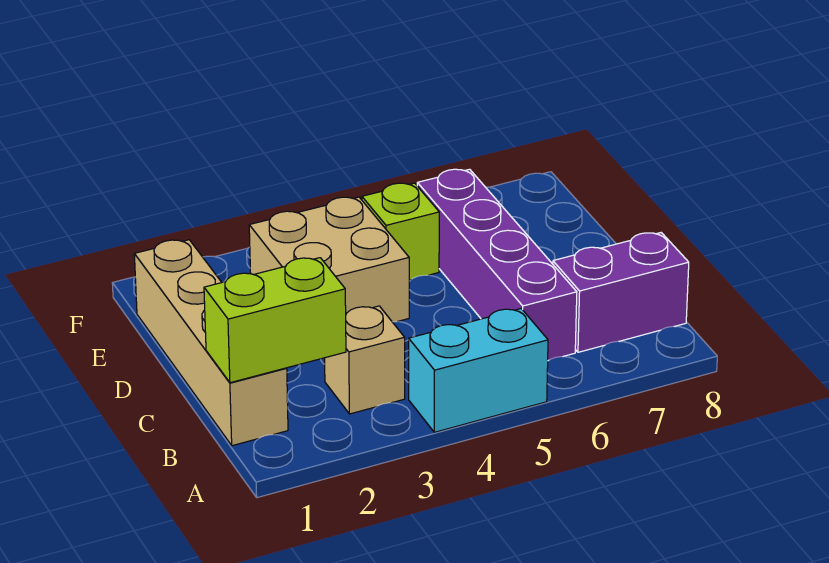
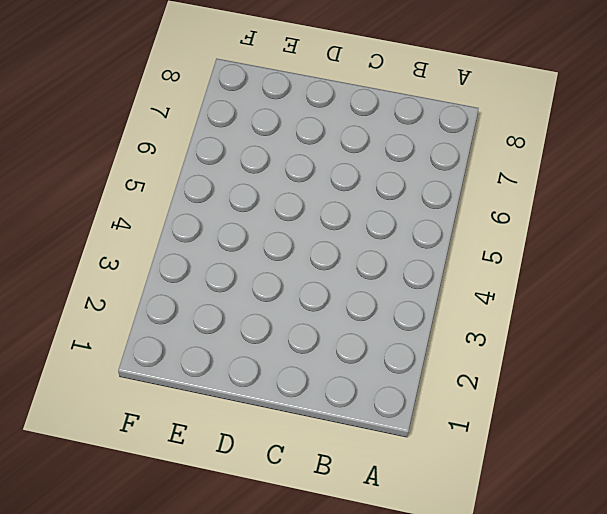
none -> cyan 1x2 brick [409,309,548,432]
none -> tan 1x4 brick [134,240,288,446]

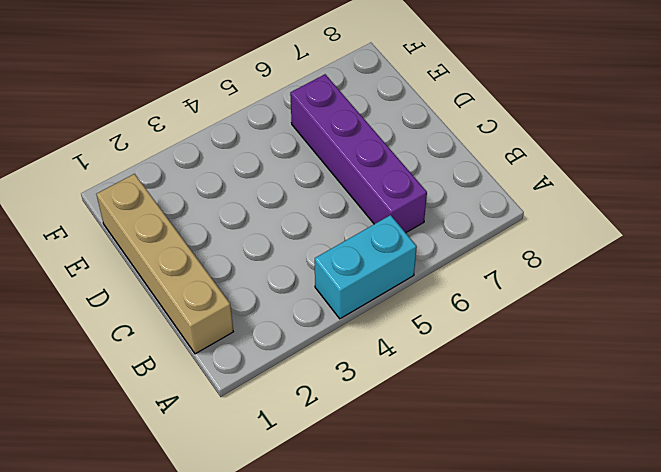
none -> tan 1x1 brick [325,306,405,414]
none -> purple 1x2 brick [553,233,689,352]

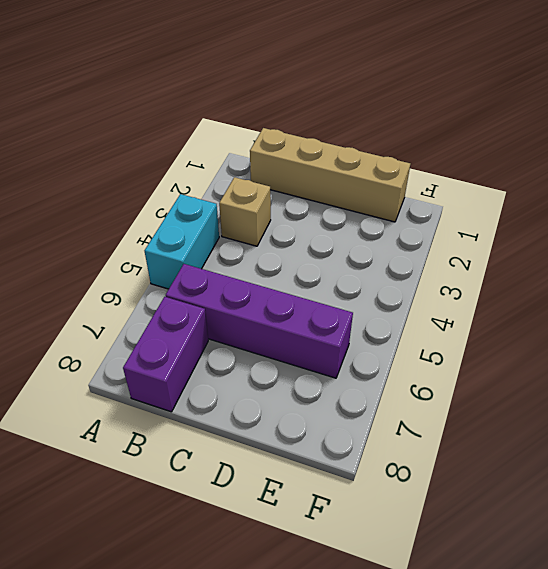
none -> tan 2x2 brick [249,197,409,322]
none -> lime 1x1 brick [362,183,439,280]

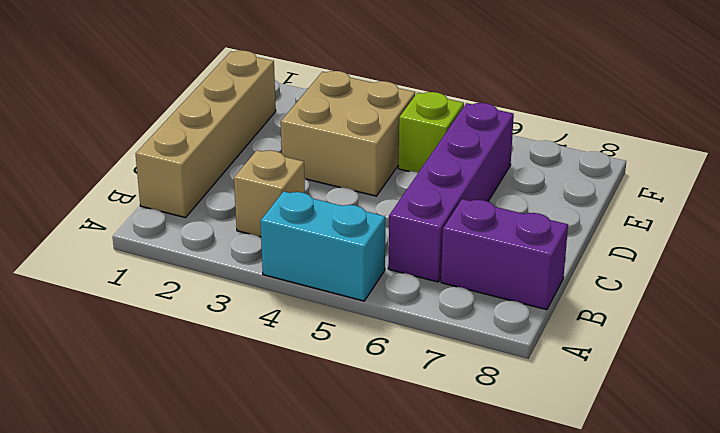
none -> lime 1x2 brick [204,258,346,383]

